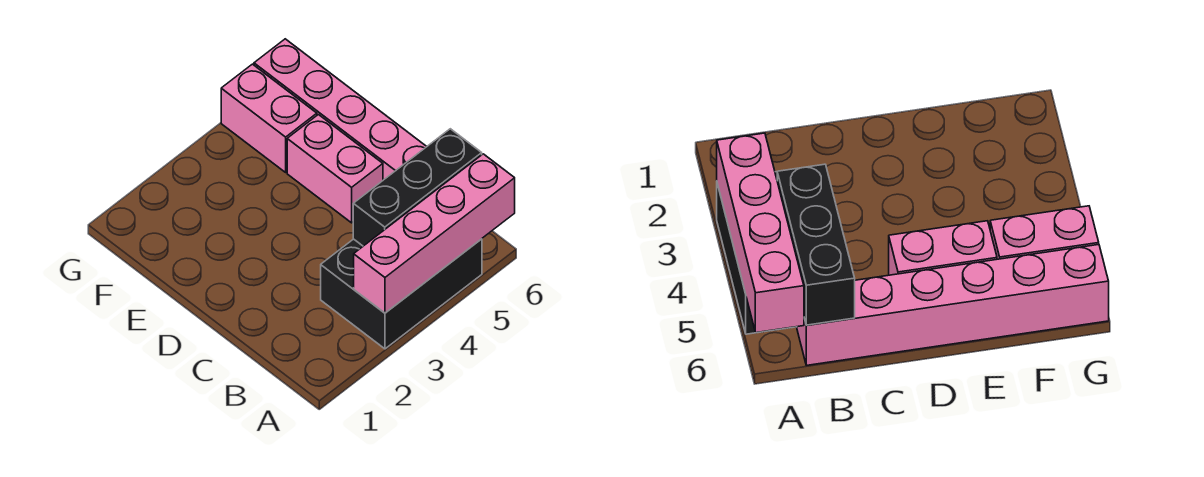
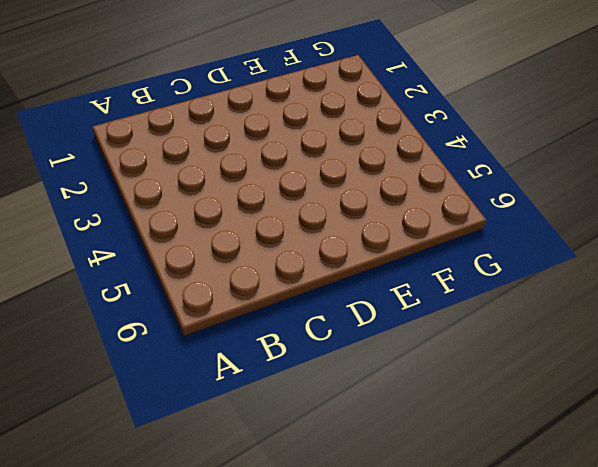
none -> black 2x3 brick [321,239,482,349]
none -> pink 1x6 brick [254,39,427,180]

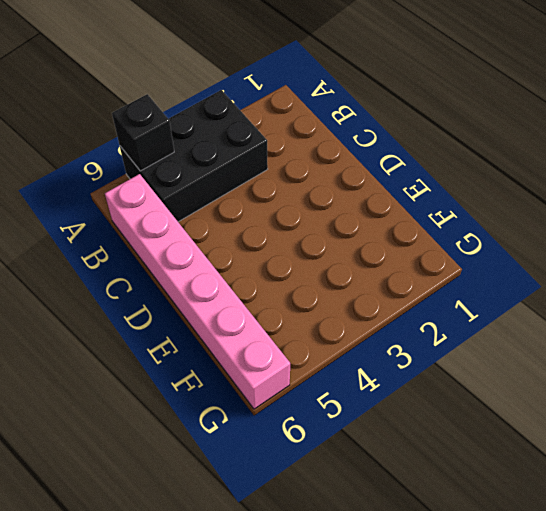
black 1x1 brick [112,94,174,171] -> pink 1x4 brick [354,154,515,313]
none -> pink 1x2 brick [287,115,383,223]
none -> pink 1x2 brick [221,64,317,172]

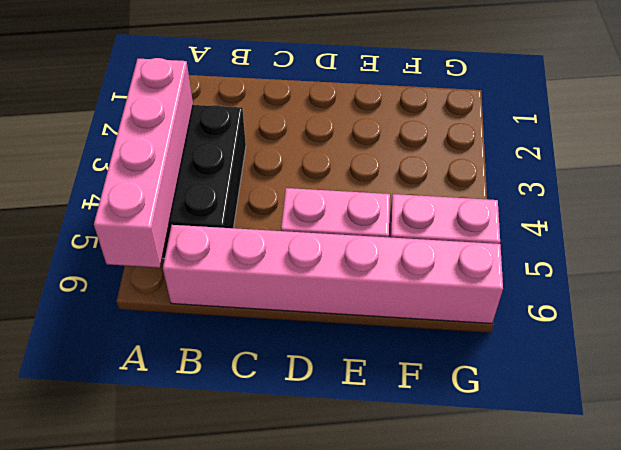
none -> black 1x3 brick [353,129,482,246]

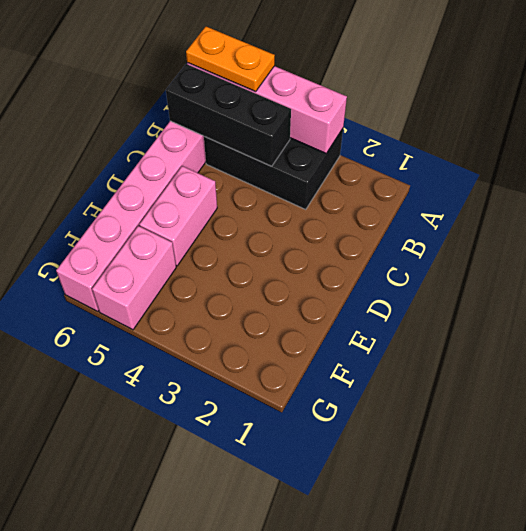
orange 1x2 plate [186,27,275,92] -> none

